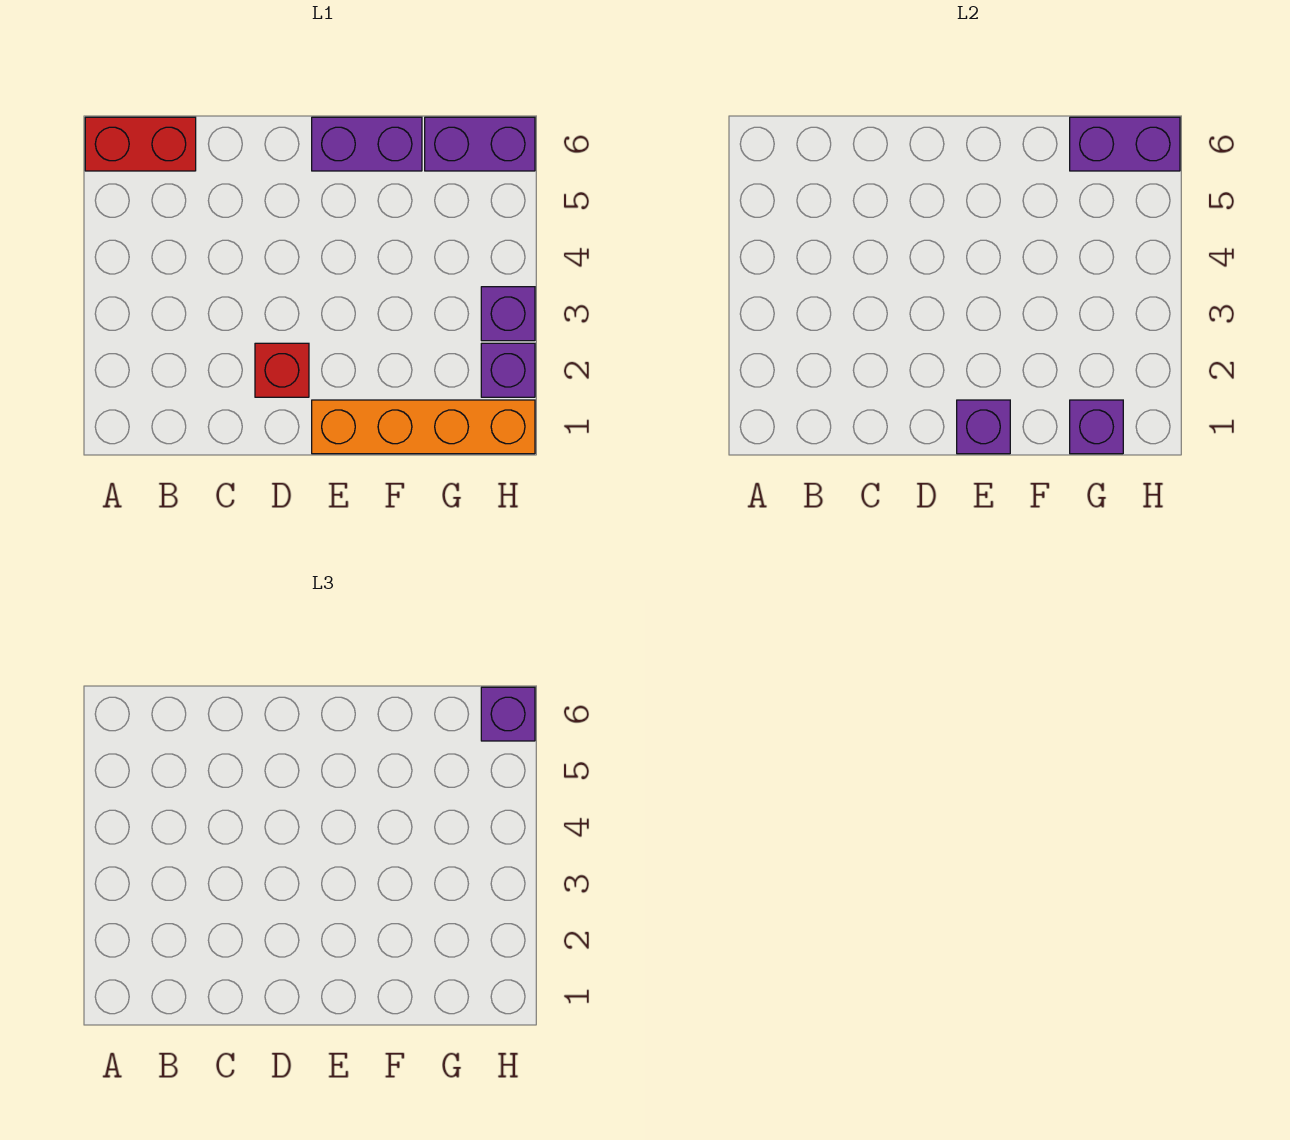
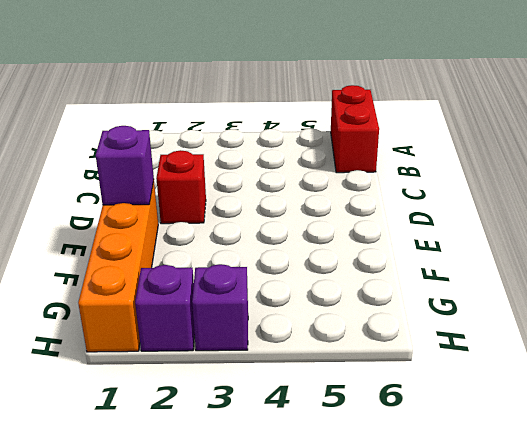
none -> purple 1x2 brick [312,117,422,171]
none -> purple 1x2 brick [425,117,535,171]

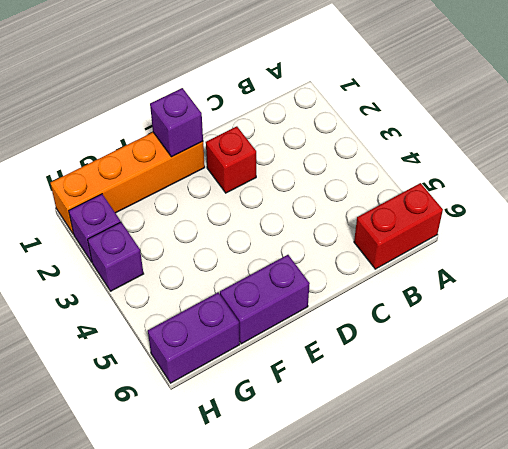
none -> purple 1x1 brick [1070,400,1123,454]
none -> purple 1x2 brick [1070,117,1180,171]

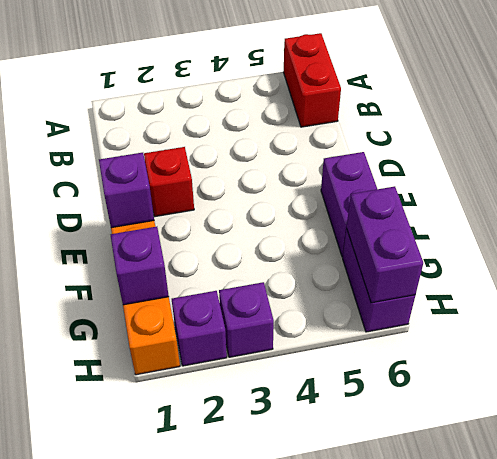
none -> purple 1x1 brick [481,687,535,741]

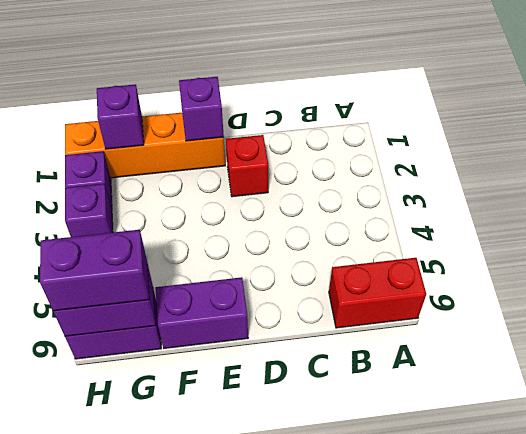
purple 1x2 brick [40,230,149,311] -> purple 1x1 brick [481,687,535,741]

